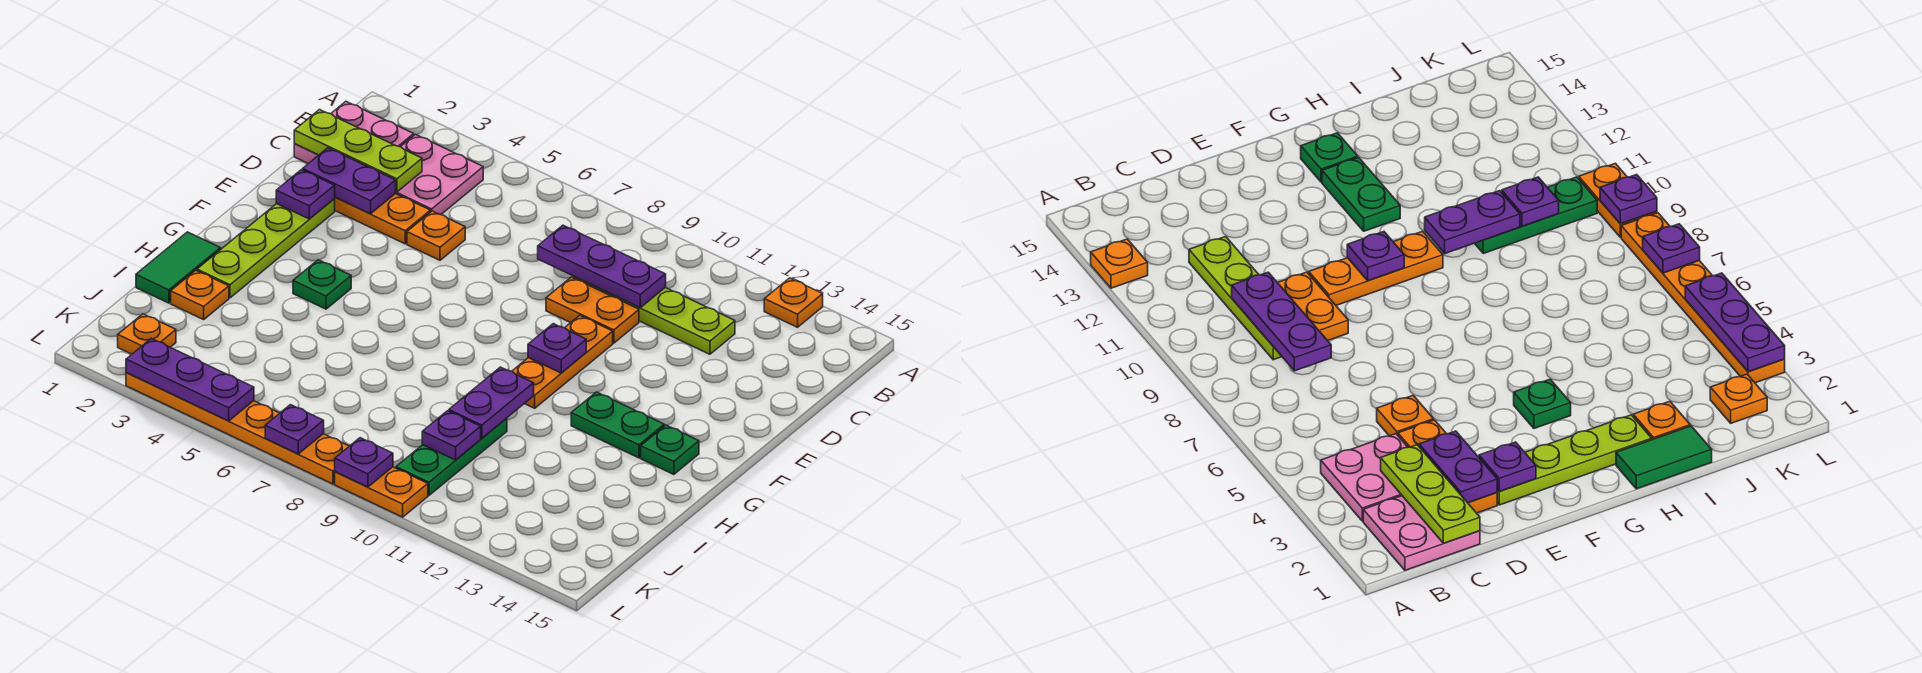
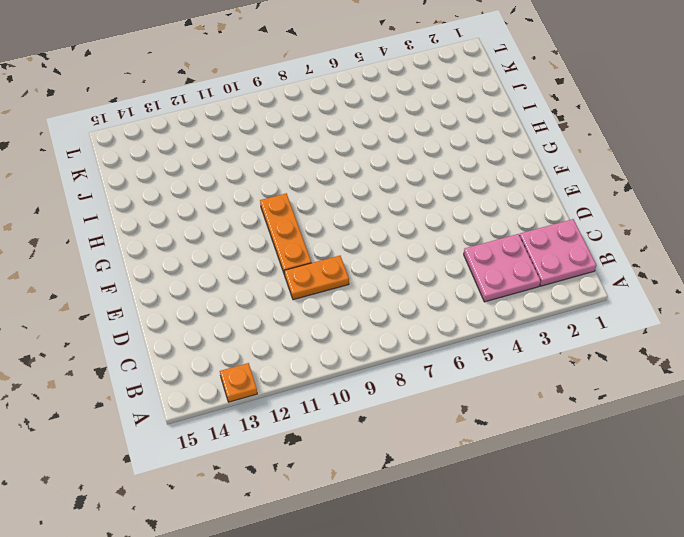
none -> lime 1x4 plate [573,276,735,354]
none -> orange 1x3 plate [334,194,430,244]
none -> orange 1x1 plate [407,211,465,260]

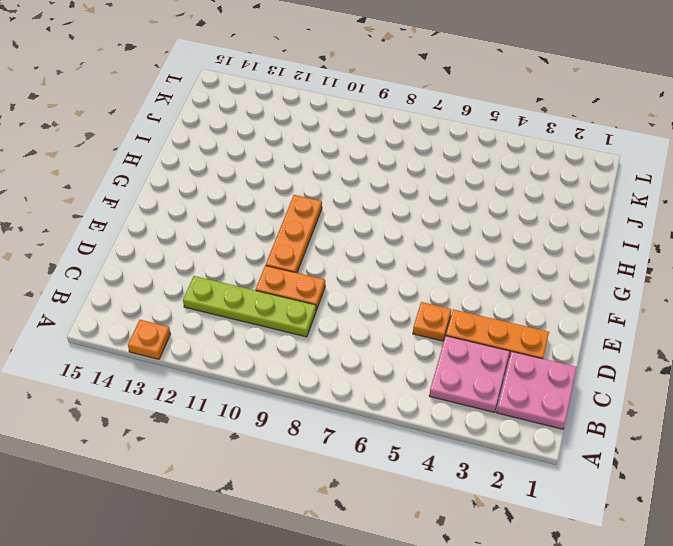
none -> lime 1x4 plate [197,199,335,298]
none -> green 1x1 plate [293,260,351,309]
none -> green 1x2 plate [571,392,664,458]

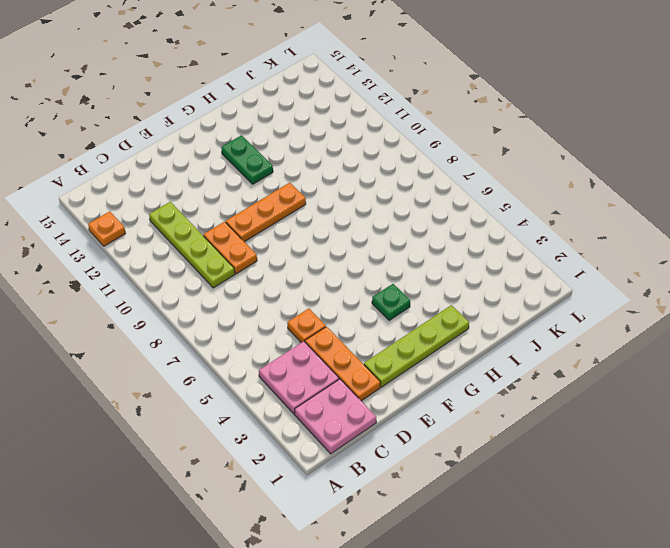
none -> green 1x1 plate [641,425,699,475]
none -> green 1x2 tile [136,232,221,303]
none -> orange 1x1 plate [171,270,229,320]

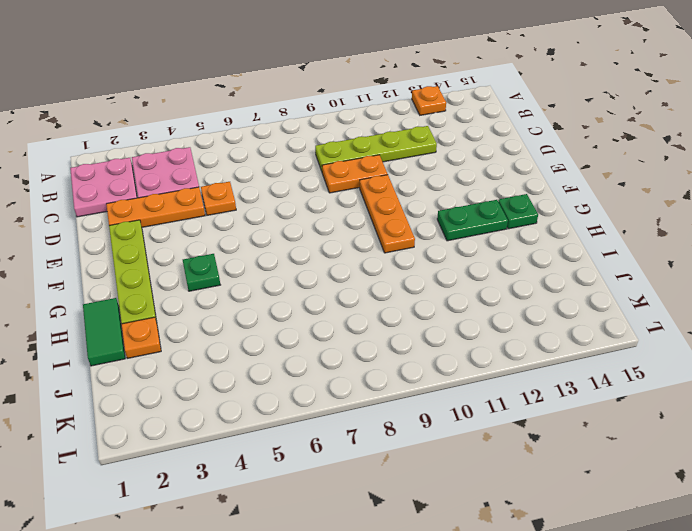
none -> green 1x3 plate [396,418,507,495]
none -> orange 1x1 plate [118,314,176,354]
none -> orange 1x6 plate [126,373,349,484]

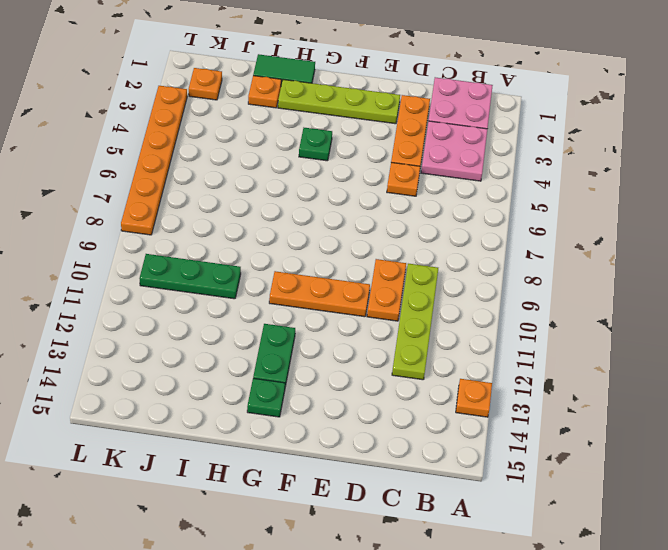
none -> orange 1x2 plate [335,467,428,517]
none -> lime 1x3 plate [294,110,422,192]
none -> purple 1x3 plate [538,225,666,308]

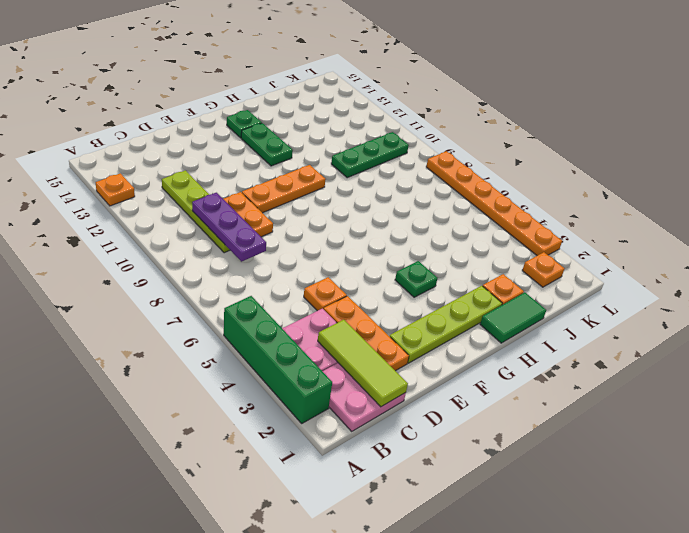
green 1x4 brick [224,296,332,423] -> none
lime 1x3 tile [318,320,408,407] -> lime 1x3 plate [294,110,422,192]
none -> orange 1x2 plate [335,467,428,517]
none -> purple 1x2 plate [303,148,396,214]
none -> purple 1x1 plate [276,170,335,219]

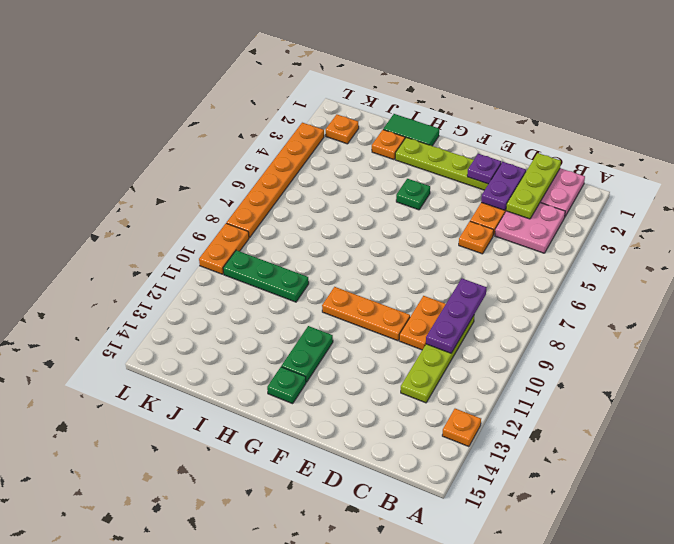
none -> purple 1x1 plate [528,324,586,373]
none -> purple 1x2 plate [449,367,534,438]
none -> purple 1x1 plate [422,411,481,460]

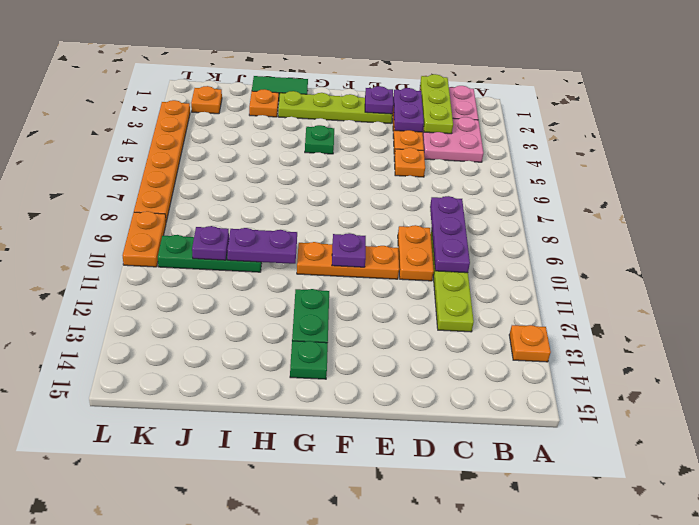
none -> purple 1x3 plate [126,338,254,421]
none -> purple 1x1 plate [265,405,324,454]
none -> purple 1x1 plate [335,438,393,487]

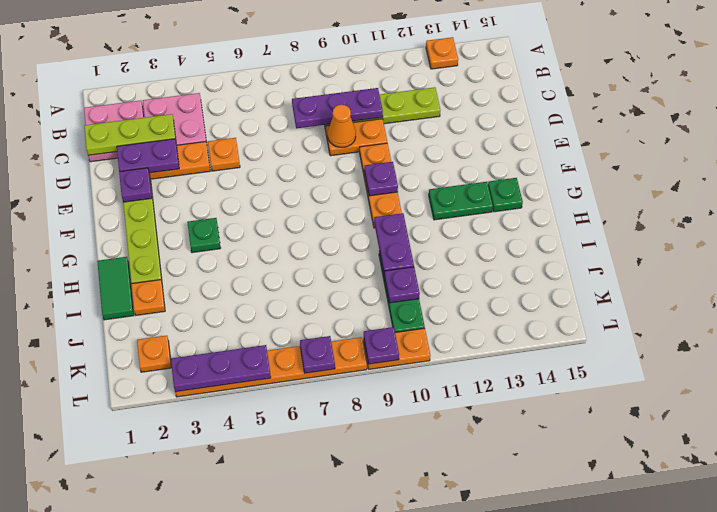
orange 1x1 cone [328,105,356,147] -> none

